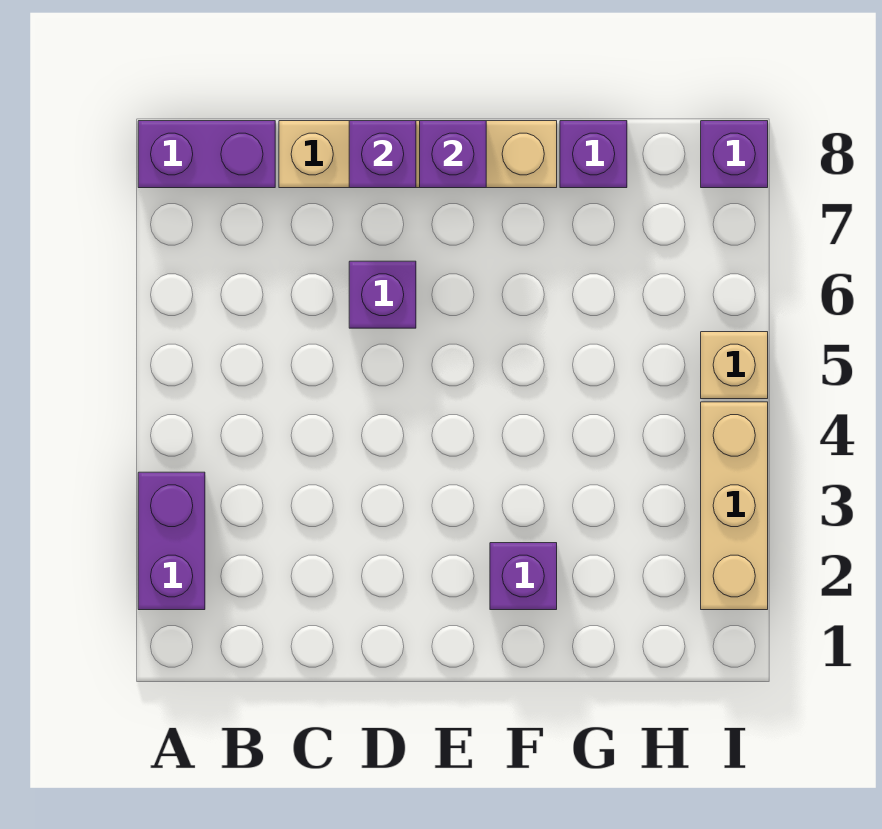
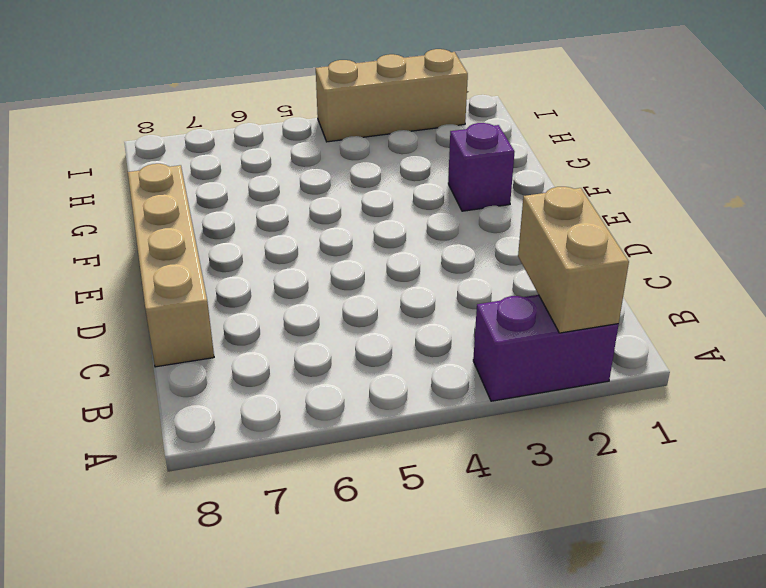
tan 1x2 brick [518,187,629,333] -> none
none -> purple 1x2 brick [138,121,275,188]
none -> purple 1x1 brick [349,261,416,328]

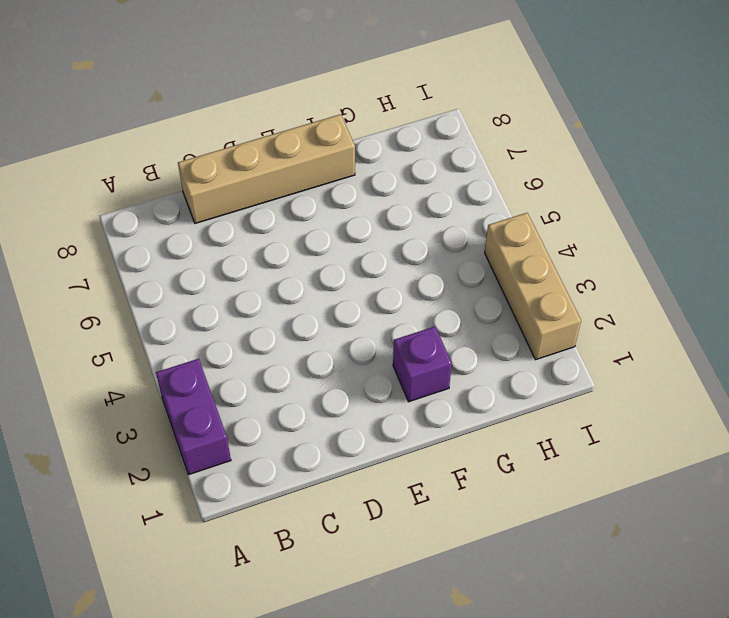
none -> purple 1x2 brick [138,121,275,188]
none -> purple 1x1 brick [349,261,416,328]

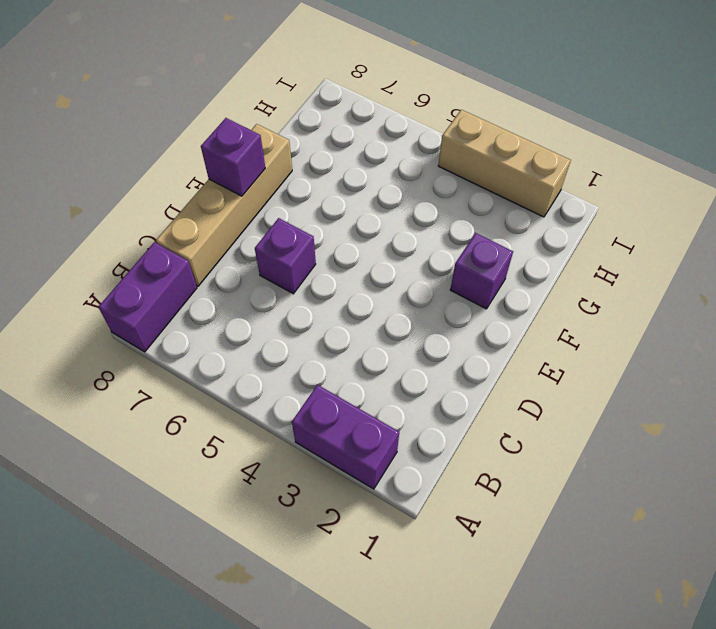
none -> purple 1x1 brick [560,121,627,188]
none -> tan 1x1 brick [701,332,768,399]

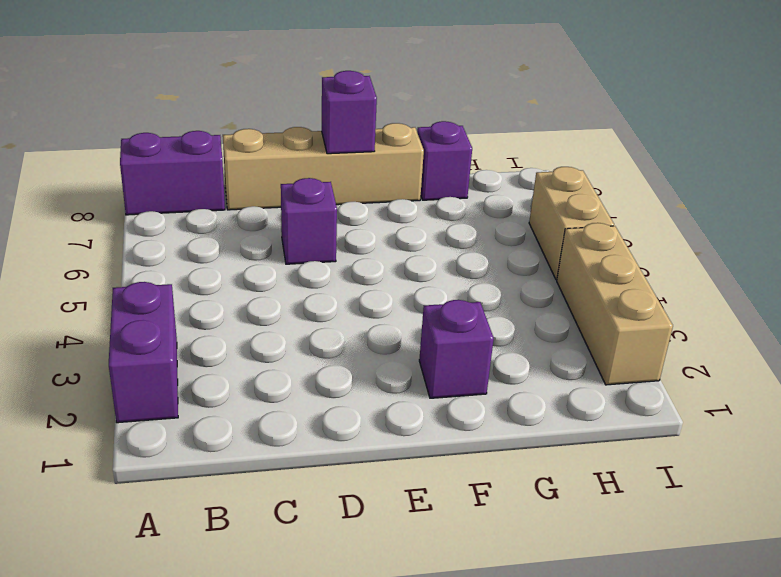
tan 1x2 brick [529,167,614,280] -> tan 1x1 brick [701,332,768,399]
none -> purple 1x1 brick [701,121,768,188]
none -> purple 1x1 brick [349,121,416,188]

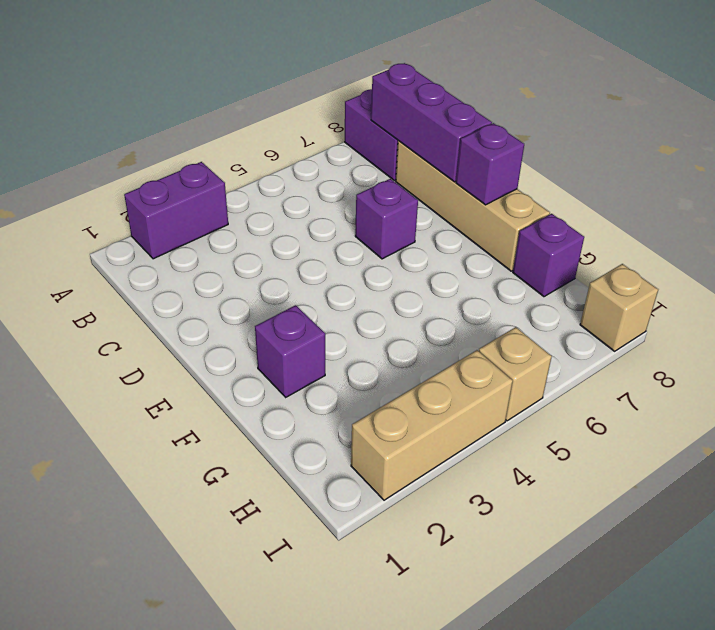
purple 1x3 brick [371,63,492,182] -> purple 1x1 brick [349,121,416,188]
tan 1x1 brick [580,264,658,351] -> purple 1x1 brick [701,121,768,188]

